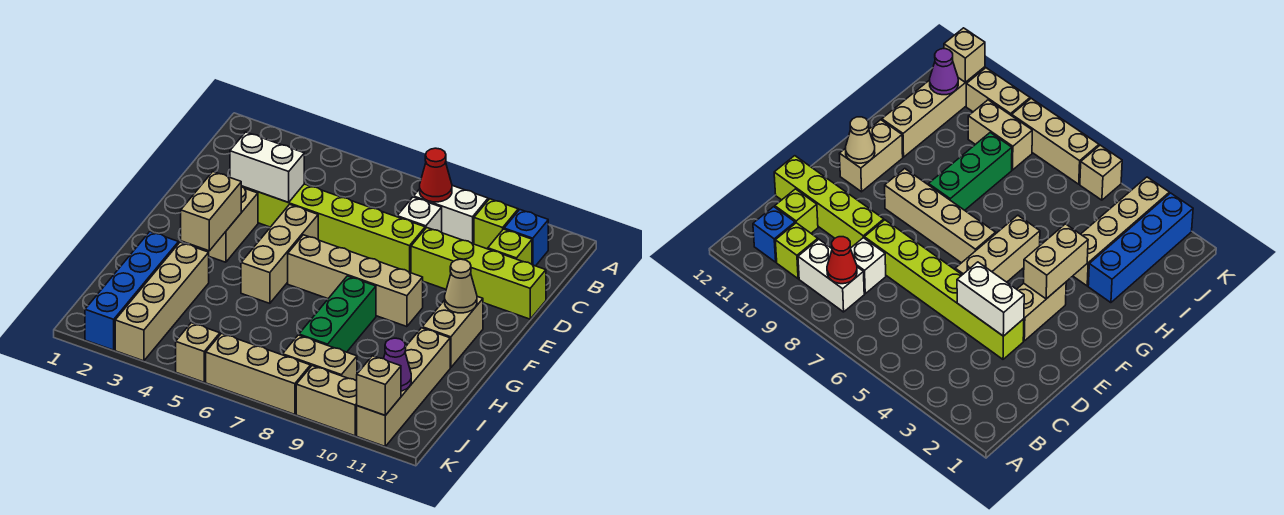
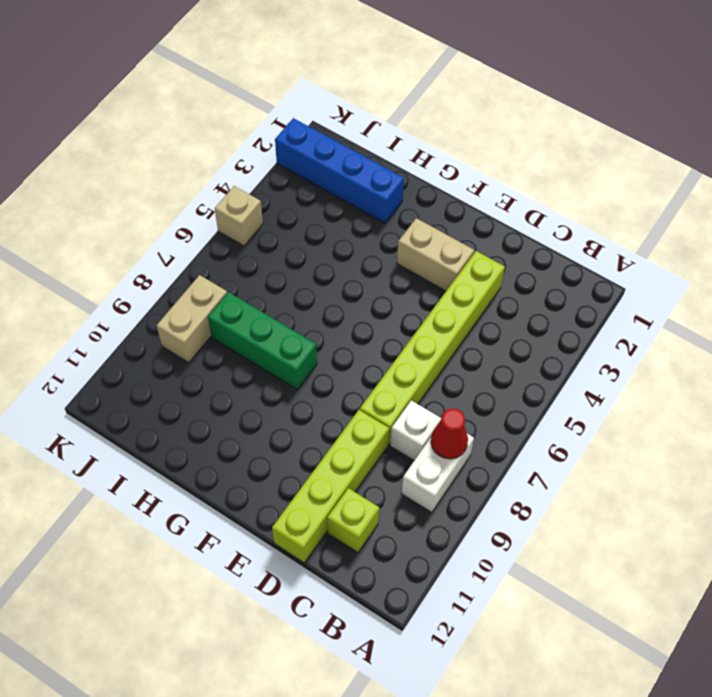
none -> lime 1x1 brick [474,199,518,249]
none -> blue 1x1 brick [504,210,548,266]
none -> tan 1x3 brick [241,204,318,303]

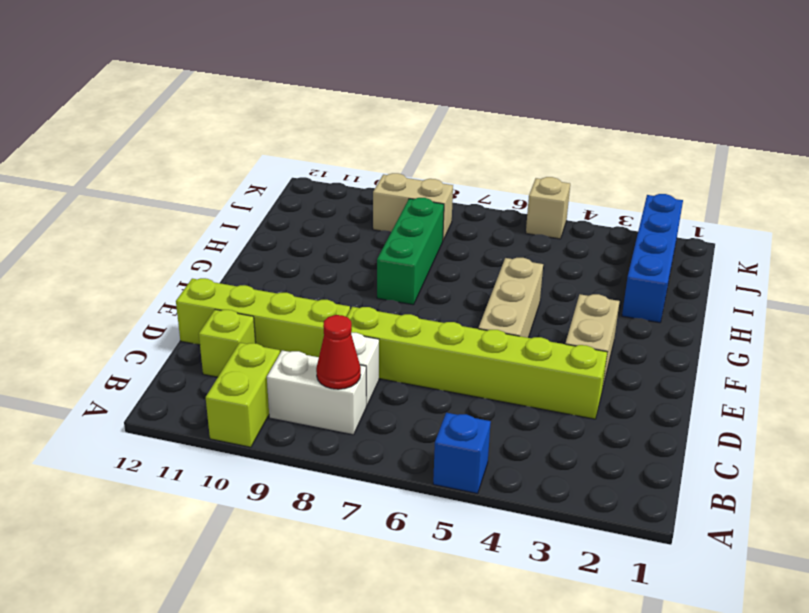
blue 1x1 brick [433,413,491,493] -> blue 1x1 brick moved to [504,210,548,266]
lime 1x2 brick [206,343,280,447] -> lime 1x1 brick [474,199,518,249]
none -> tan 1x4 brick [288,235,423,327]
none -> tan 1x2 brick [422,297,483,368]
none -> tan 1x4 brick [115,242,209,361]

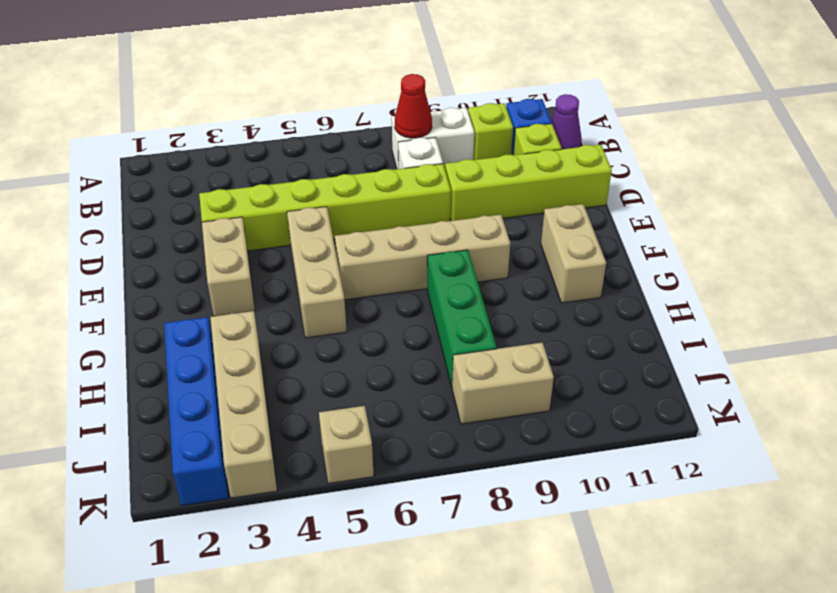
purple 1x1 cone [551,94,582,149] -> purple 1x1 cone moved to [384,338,411,391]
none -> tan 1x4 brick [357,328,450,446]
none -> tan 1x3 brick [206,334,310,414]
none -> tan 1x2 brick [296,366,357,436]

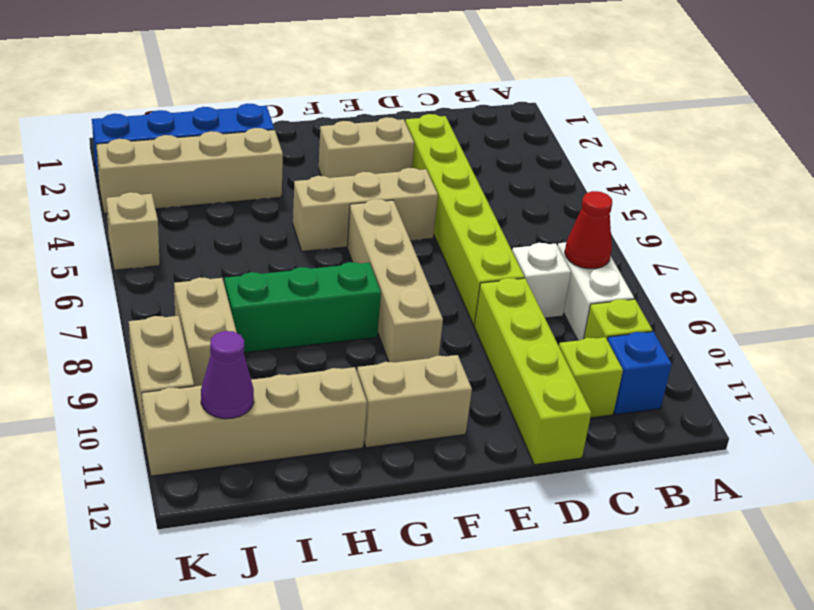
none -> tan 1x3 brick [206,334,310,414]
none -> white 1x2 brick [230,132,304,202]
none -> tan 1x2 brick [181,172,241,251]

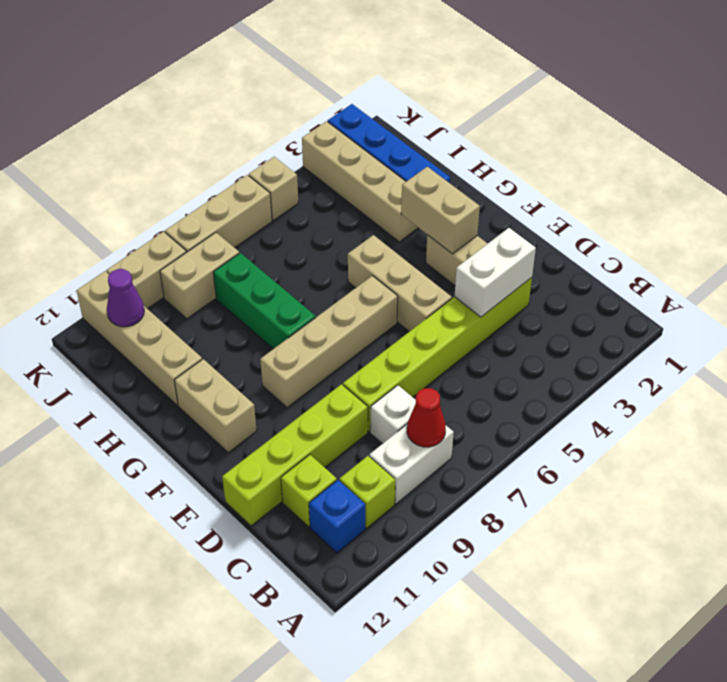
none -> tan 1x1 cone [445,259,477,313]
none -> tan 1x1 brick [357,356,401,415]

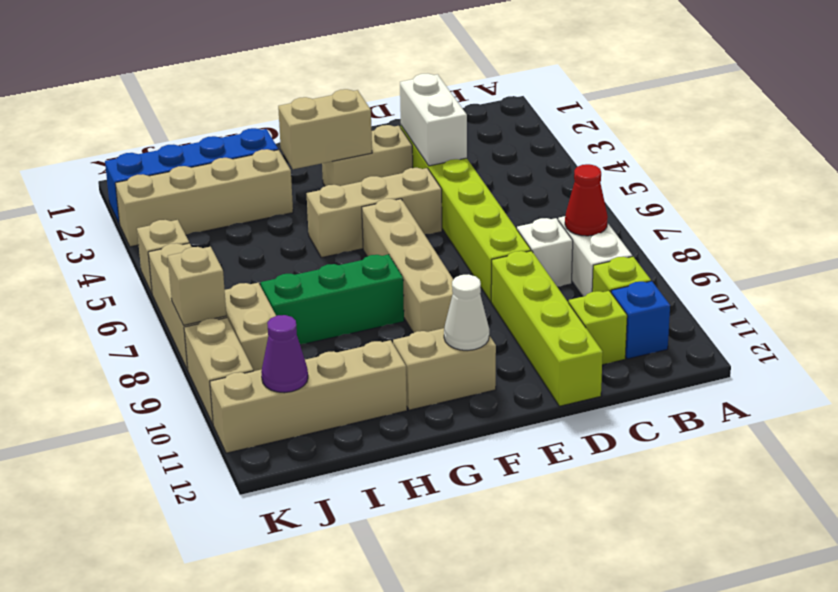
white 1x1 cone [444,274,489,350] -> tan 1x1 cone [445,259,477,313]
tan 1x1 brick [168,247,226,325] -> tan 1x1 brick moved to [357,356,401,415]

